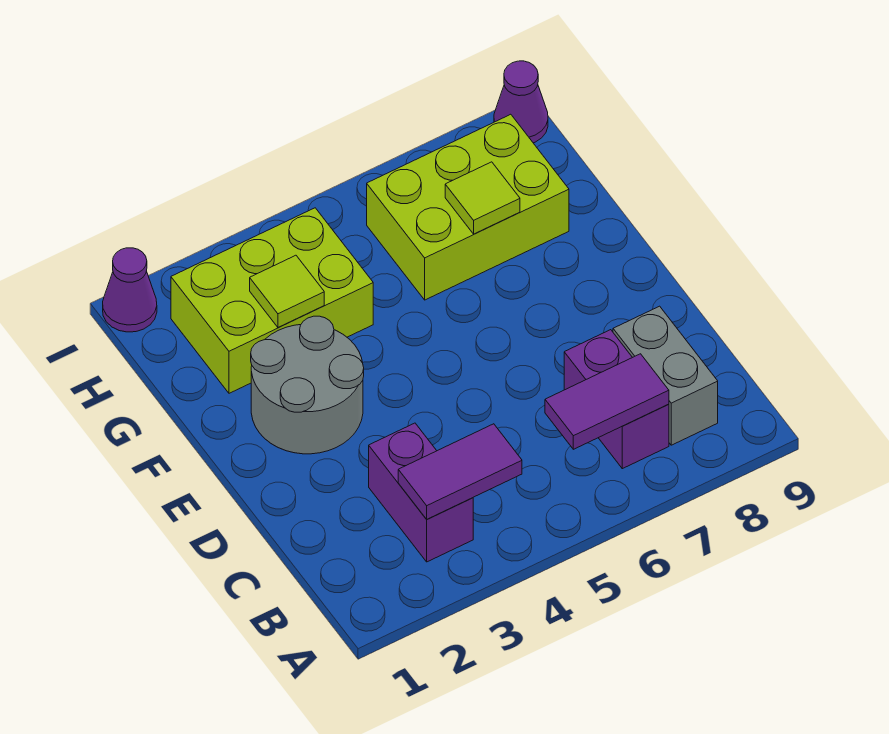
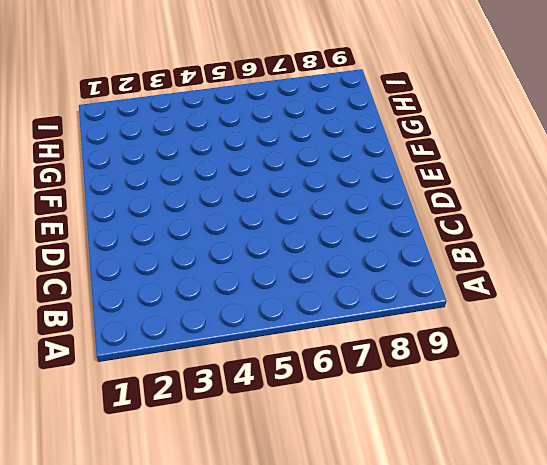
none -> purple 1x2 brick [369,423,473,562]
none -> purple 1x2 brick [564,330,669,469]
none -> grey 1x2 brick [613,306,718,445]

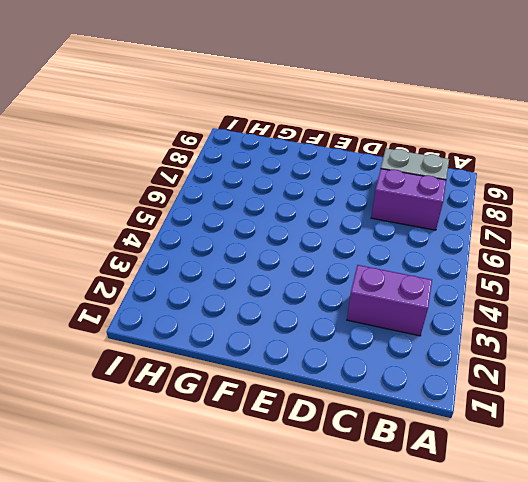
none -> grey 2x2 round brick [251,316,364,454]
none -> lime 2x3 brick [171,208,373,393]
none -> lime 2x3 brick [367,114,569,300]

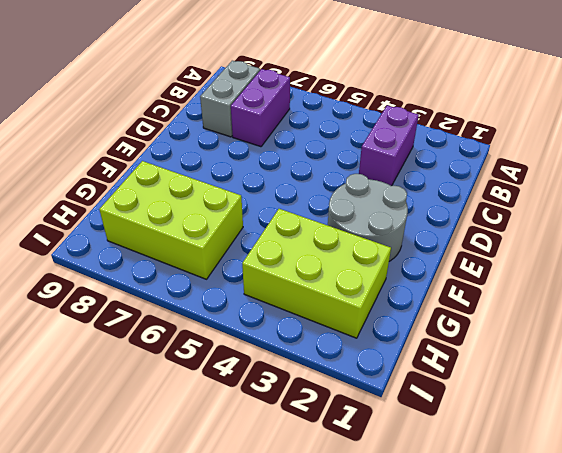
none -> purple 1x1 cone [103,248,157,332]
none -> purple 1x1 cone [494,61,548,143]
none -> purple 1x2 tile [398,424,522,519]

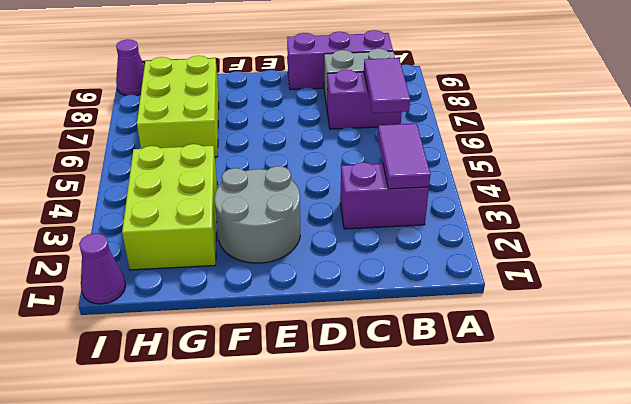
purple 1x3 brick [287,30,393,90] -> none
none -> lime 1x1 tile [250,255,324,327]
none -> lime 1x1 tile [445,162,520,234]

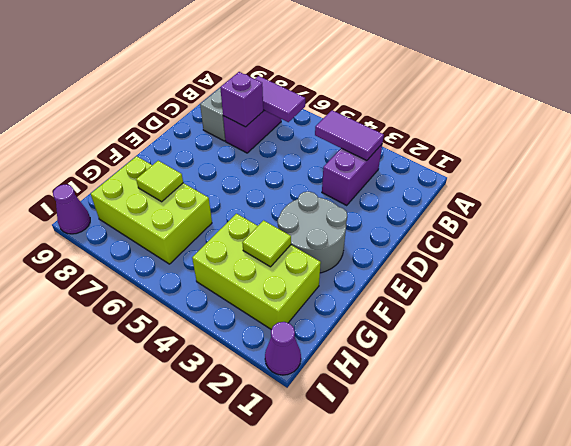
purple 1x1 brick [220,72,263,127] -> none

